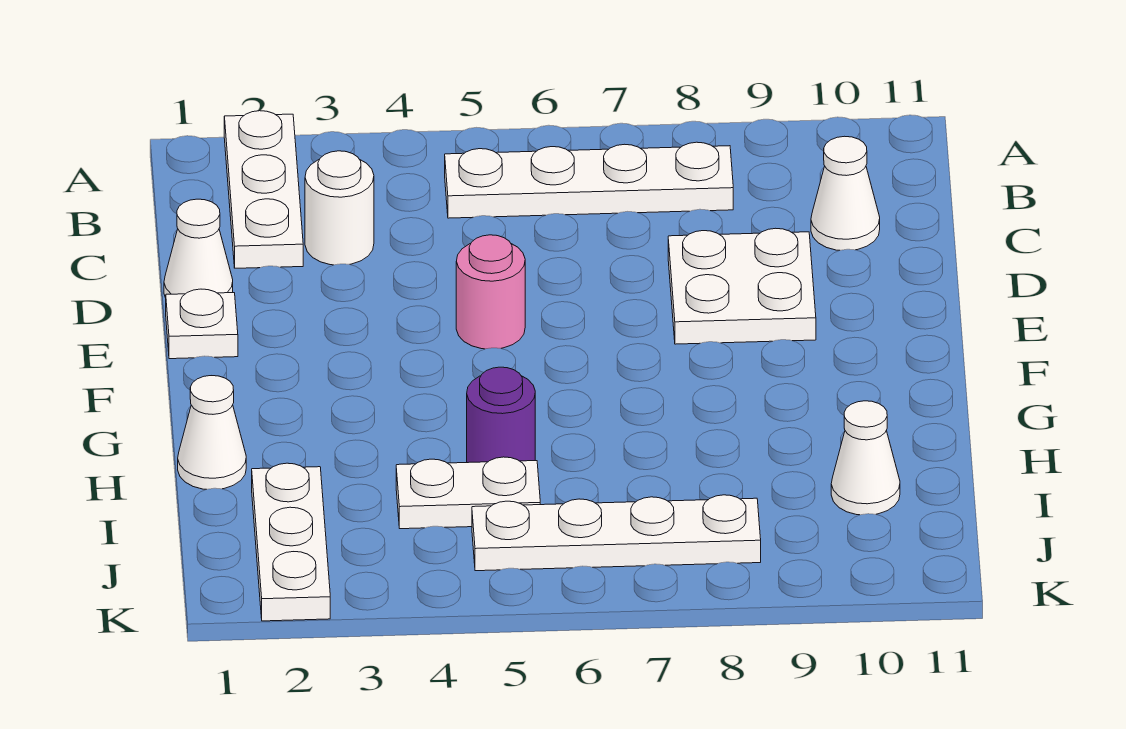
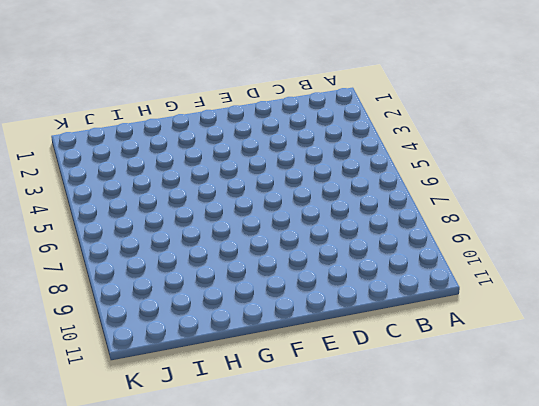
none -> white 1x3 plate [224,111,303,268]
none -> white 1x4 plate [445,142,733,218]
none -> white 1x1 round brick [305,151,374,265]

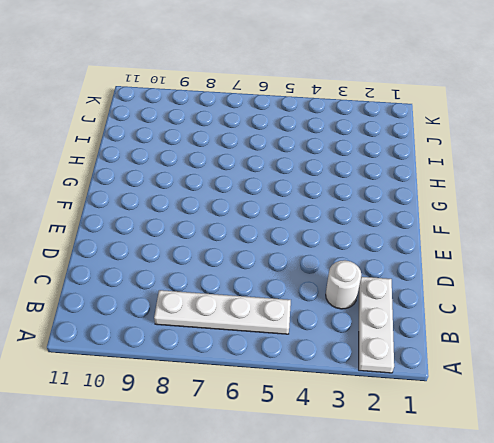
none -> white 1x1 cone [811,136,880,250]
none -> white 1x1 cone [164,199,233,298]
none -> white 2x2 plate [668,228,816,344]

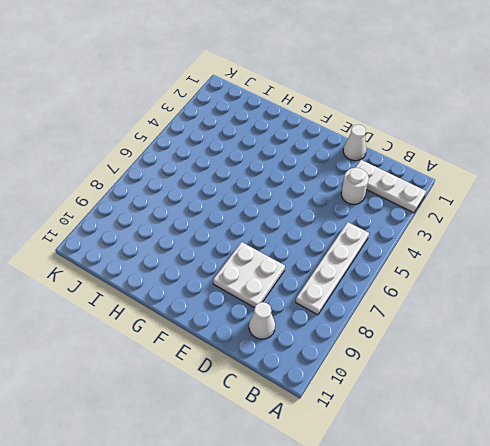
none -> white 1x1 plate [166,289,238,359]
none -> pink 1x1 round brick [456,235,525,349]
none -> white 1x1 cone [178,376,246,489]

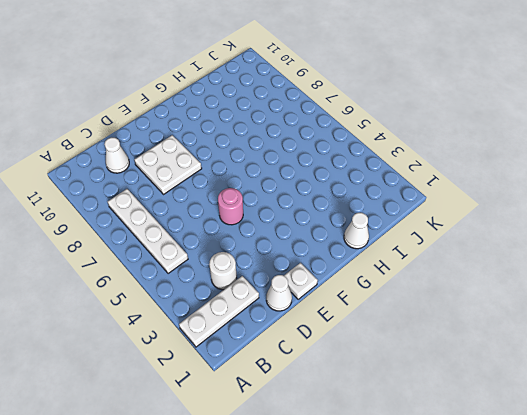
none -> purple 1x1 round brick [467,367,535,463]
none -> white 1x3 plate [252,463,330,621]
none -> white 1x2 plate [396,457,540,529]

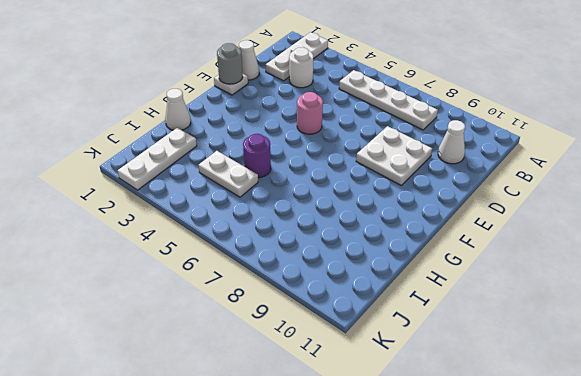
grey 1x1 round brick [217,43,243,84] -> none
none -> white 1x1 cone [831,401,900,515]
none -> white 1x4 plate [472,495,761,571]

